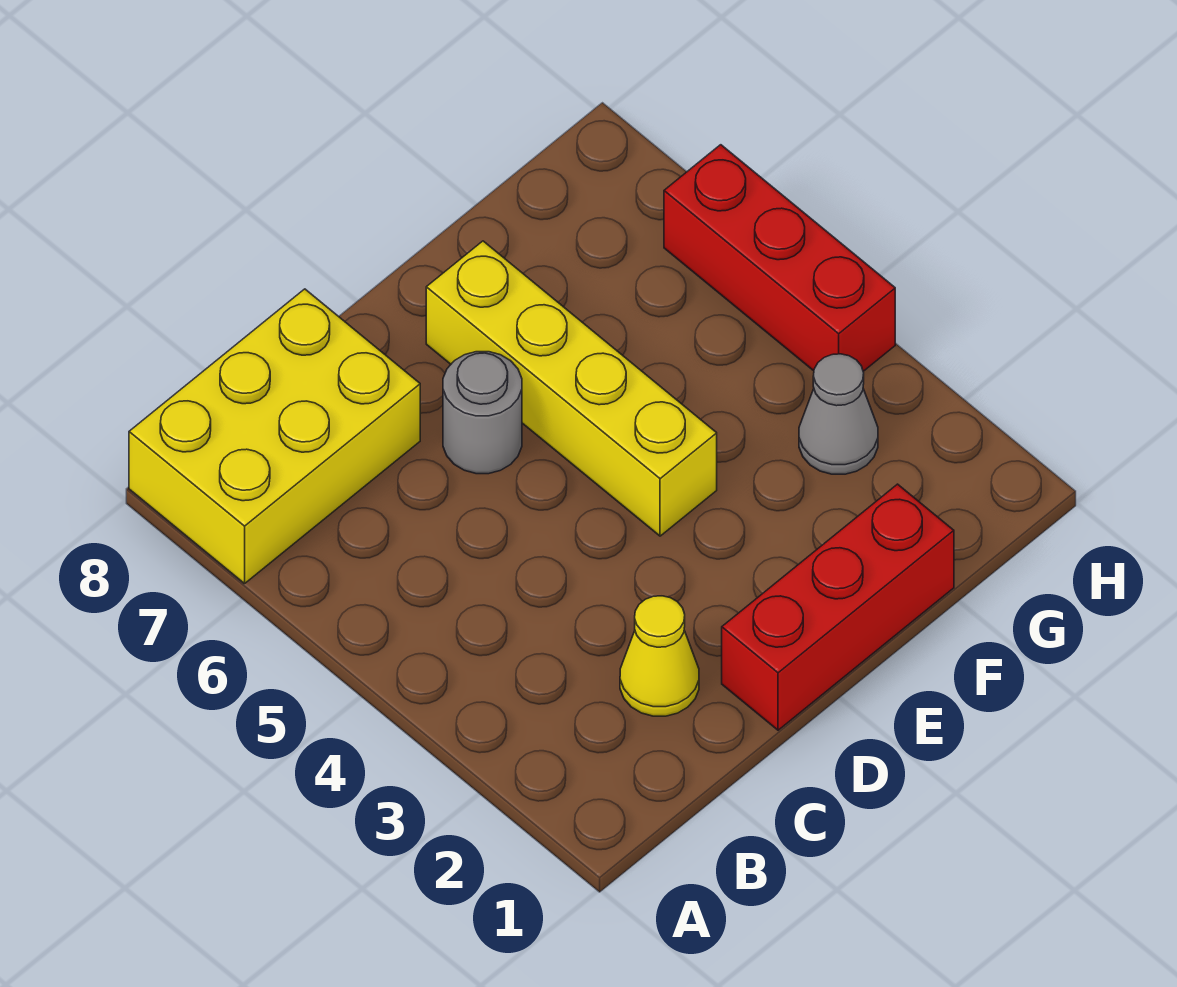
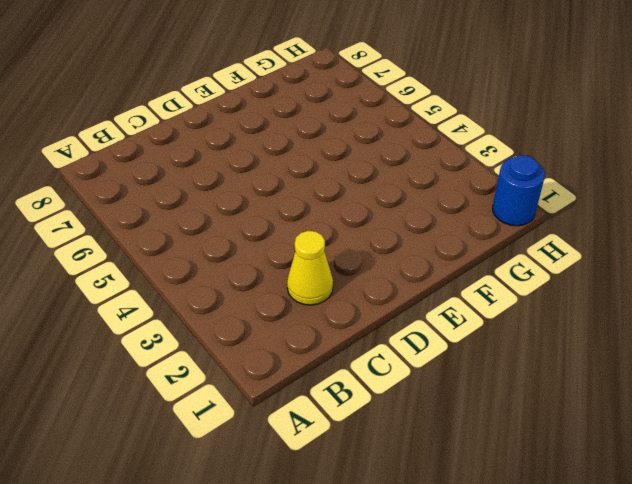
blue 1x1 round brick [493,155,545,226] -> none
none -> yellow 2x3 brick [129,289,420,584]
none -> red 1x3 brick [722,484,954,730]

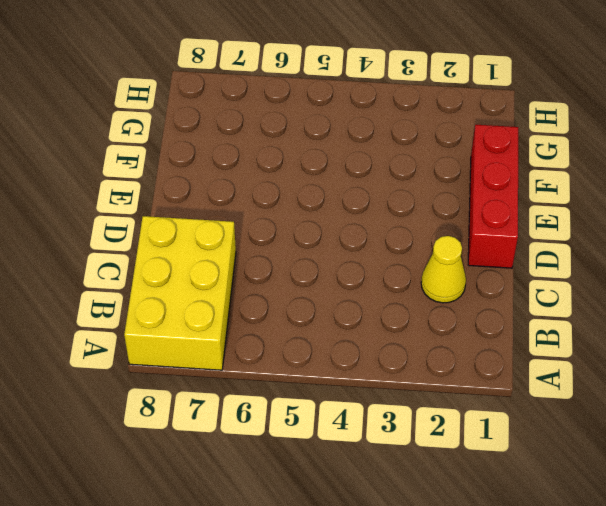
none -> grey 1x1 round brick [443,352,522,474]
none -> yellow 1x4 brick [426,241,717,536]

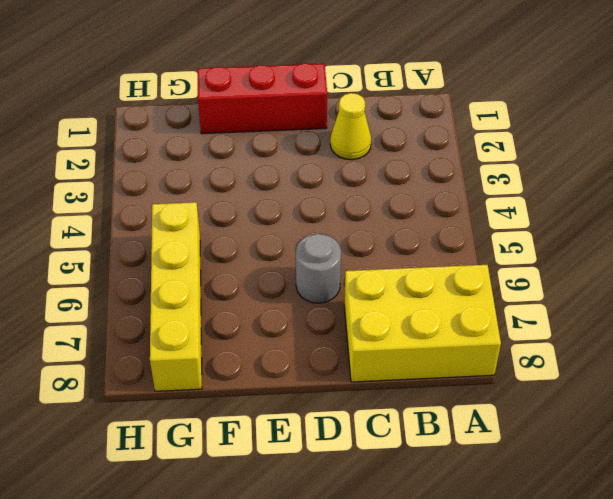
yellow 1x4 brick [150,202,202,391] -> yellow 1x4 brick moved to [426,241,717,536]
none -> grey 1x1 cone [799,354,878,474]
none -> red 1x3 brick [664,145,895,371]

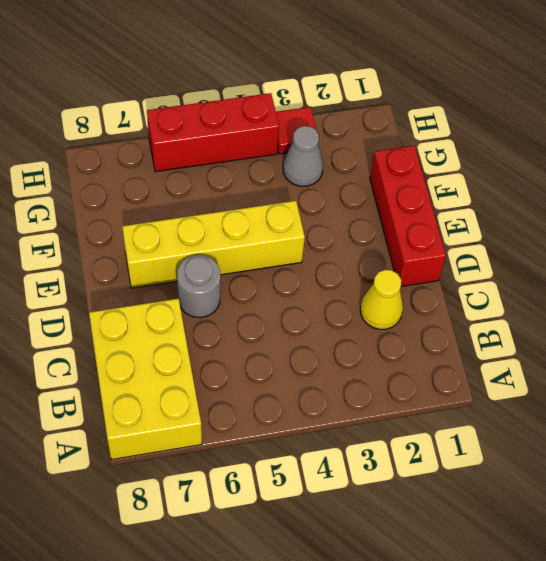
red 1x1 tile [276,107,319,154] -> none

